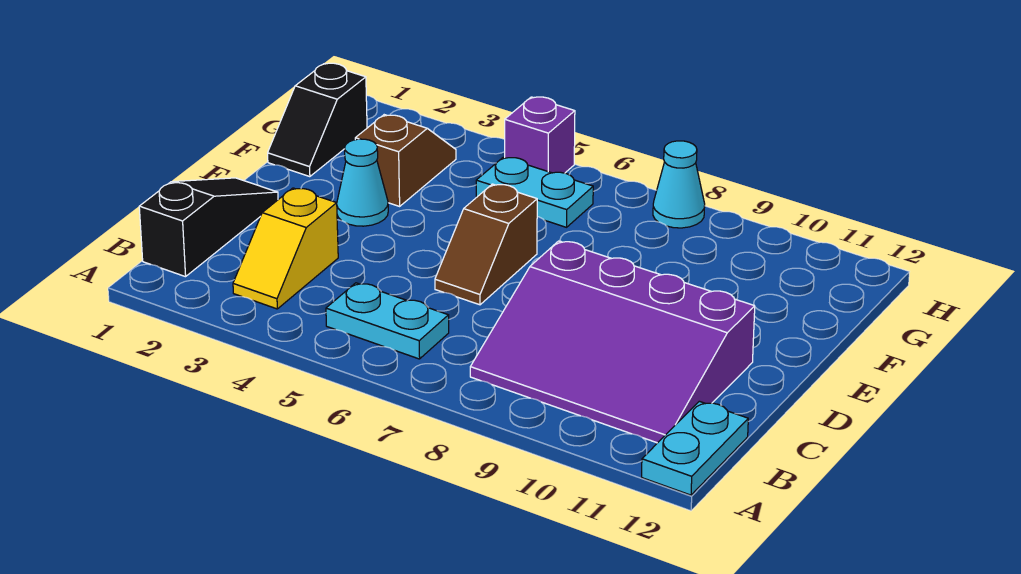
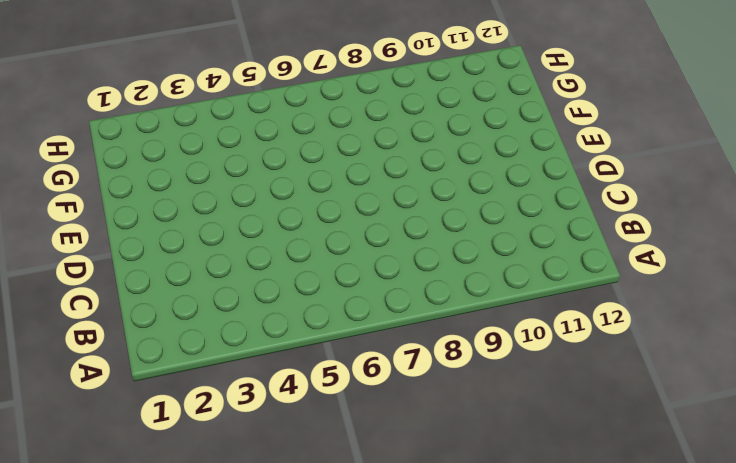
none -> cyan 1x2 plate [642,401,748,495]
none -> black 1x3 slope [139,178,278,277]
none -> yellow 1x2 slope [233,188,338,309]

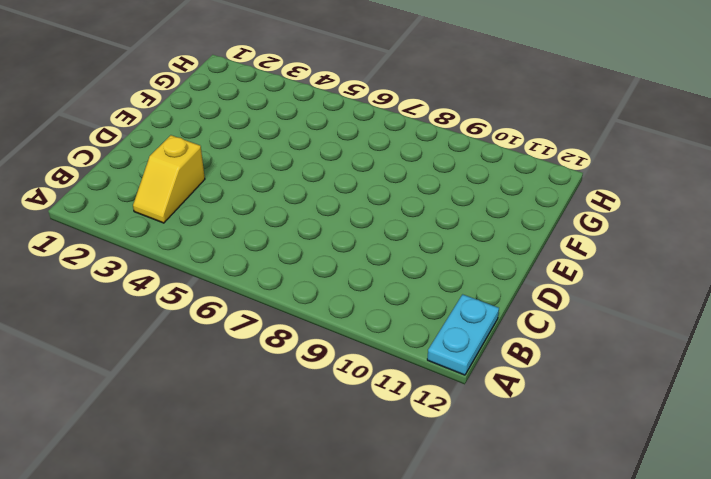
none -> black 1x3 slope [139,178,278,277]
none -> cyan 1x2 plate [326,283,449,359]
none -> purple 3x4 slope [470,241,755,443]

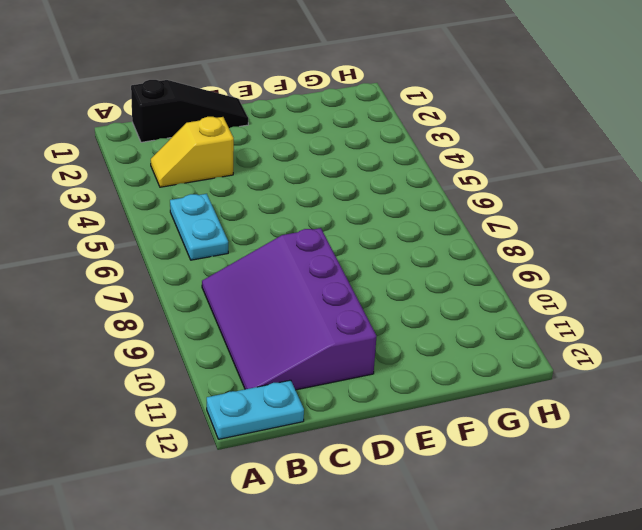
none -> brown 1x2 slope [435,184,537,305]
none -> cyan 1x1 cone [337,139,388,226]
none -> black 1x2 slope [268,63,367,177]

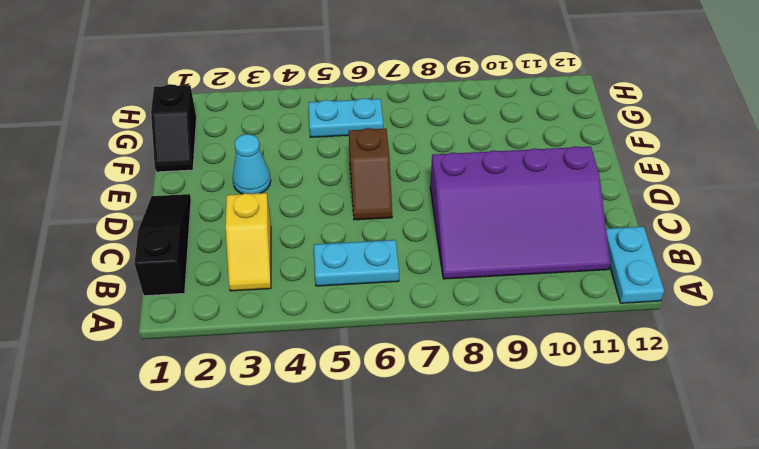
none -> brown 1x2 slope [355,115,456,206]
none -> purple 1x1 brick [505,97,575,173]
none -> cyan 1x1 cone [653,141,705,228]

